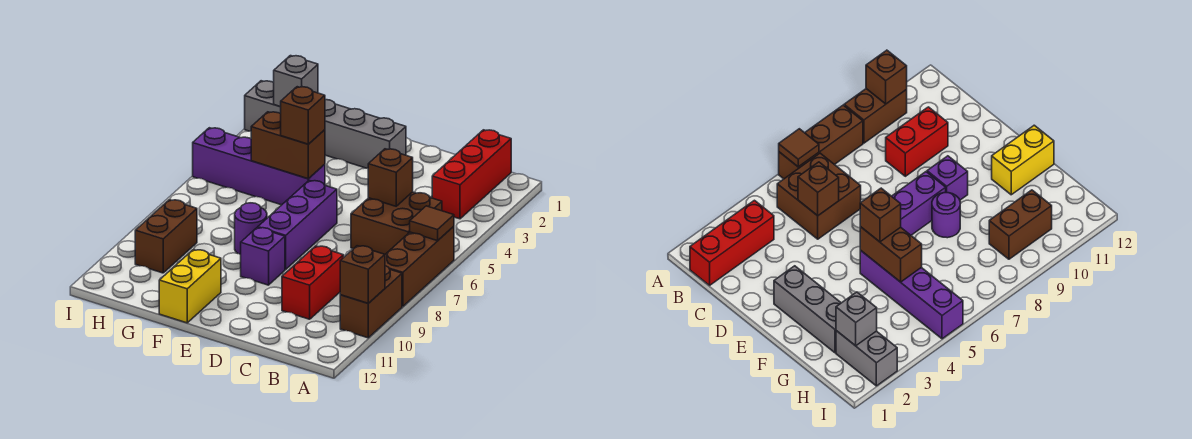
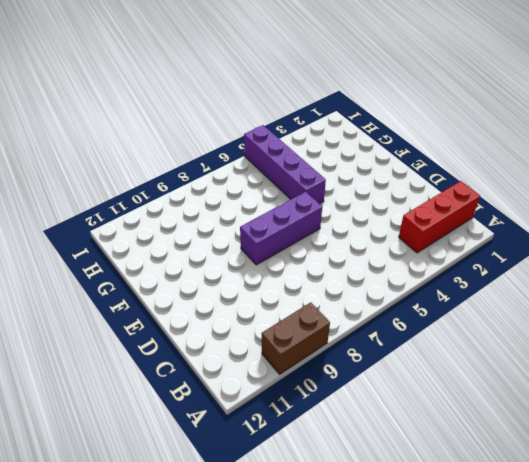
none -> brown 1x3 brick [385,226,454,306]
none -> brown 2x2 brick [351,192,442,254]
none -> red 1x2 brick [282,246,344,319]

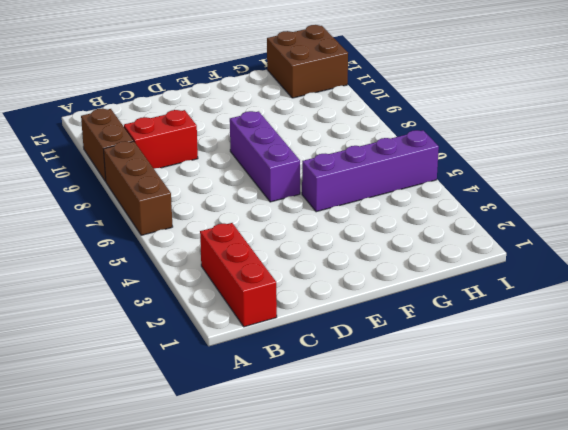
red 1x2 brick [124,110,198,169] -> red 1x2 brick turned to [282,246,344,319]
brown 2x2 brick [267,25,348,98] -> brown 2x2 brick moved to [351,192,442,254]
none -> grey 1x3 brick [325,100,406,168]
none -> purple 1x1 brick [241,228,285,285]
none -> purple 1x1 round brick [235,203,267,255]

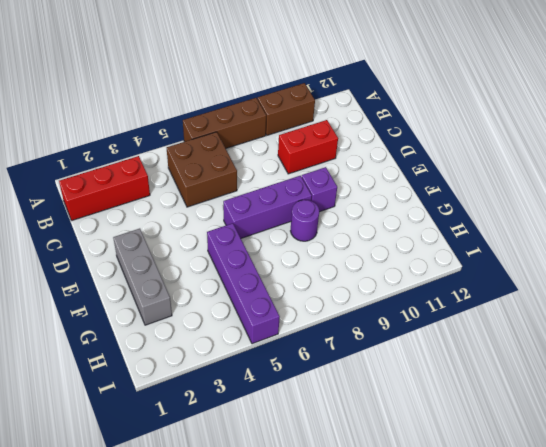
none -> yellow 1x2 brick [159,250,221,323]
none -> grey 1x2 brick [245,81,281,131]
none -> brown 1x2 brick [135,200,197,273]

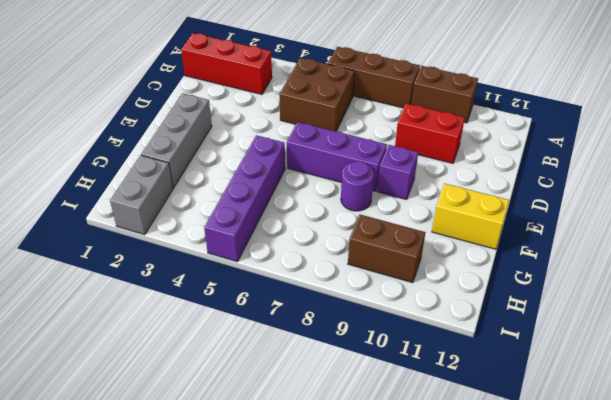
none -> brown 1x1 tile [410,206,454,241]
none -> brown 1x1 brick [340,246,385,303]
none -> brown 1x1 brick [368,149,413,206]

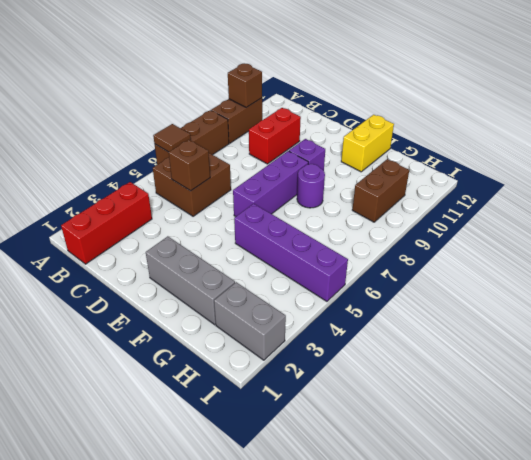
none -> brown 1x2 brick [251,112,325,179]
none -> grey 1x1 brick [274,56,318,107]
none -> brown 1x1 brick [281,87,325,144]

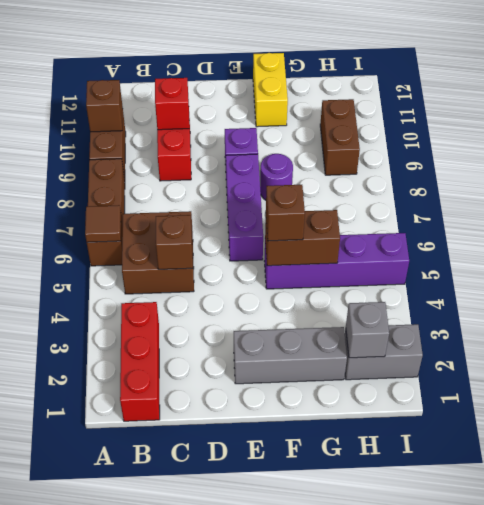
red 1x1 brick [155,78,189,130] -> none

